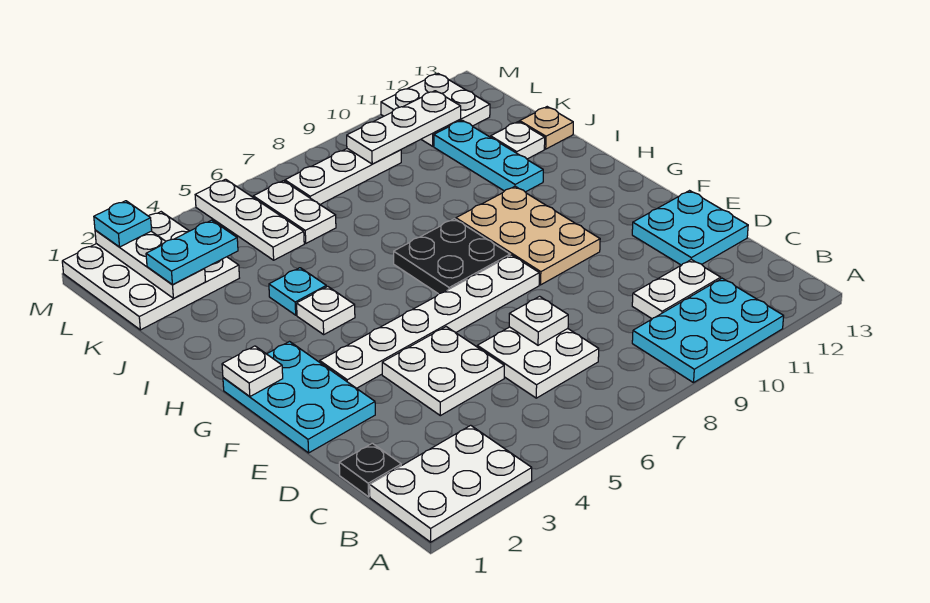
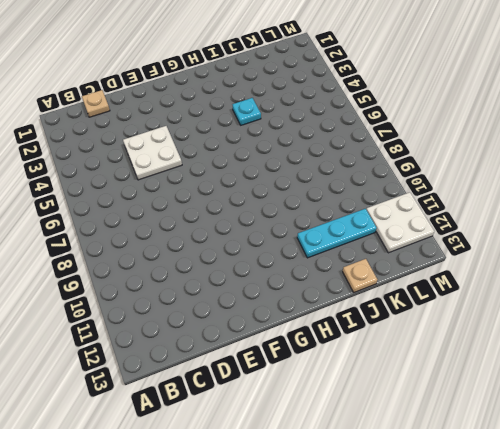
tan 1x1 plate [82,90,110,117] -> black 1x1 plate [339,443,402,497]
none -> white 2x3 plate [370,425,532,542]
none -> cyan 2x3 plate [632,278,784,383]
none -> white 2x2 plate [477,327,599,398]

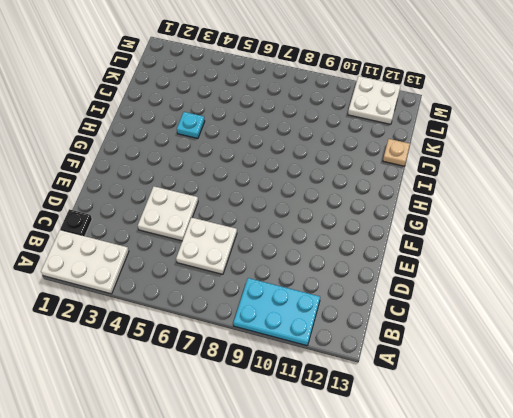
none -> white 1x2 plate [632,259,721,319]
none -> cyan 2x2 plate [632,191,748,265]
none -> cyan 2x3 plate [223,342,375,453]

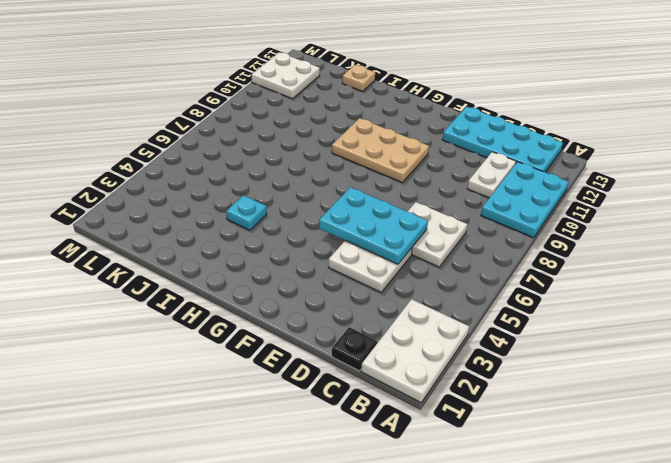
cyan 2x4 plate [442,107,563,172] -> cyan 2x2 plate [632,191,748,265]
cyan 2x3 plate [319,187,428,264] -> cyan 2x3 plate moved to [223,342,375,453]
none -> white 1x6 plate [320,255,539,388]
none -> black 2x2 plate [394,219,510,294]
none -> white 1x1 plate [297,286,355,334]

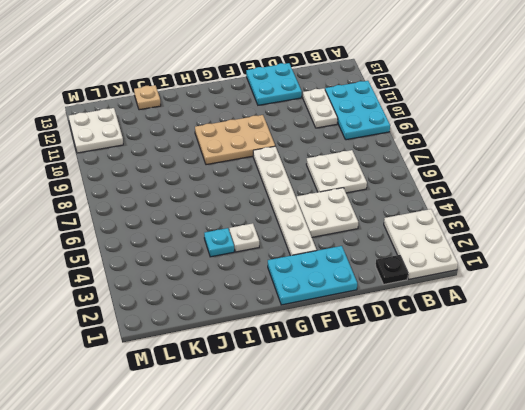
none -> black 2x2 plate [394,219,510,294]
none -> cyan 1x3 plate [434,120,543,192]
none -> white 1x1 plate [491,122,545,159]

